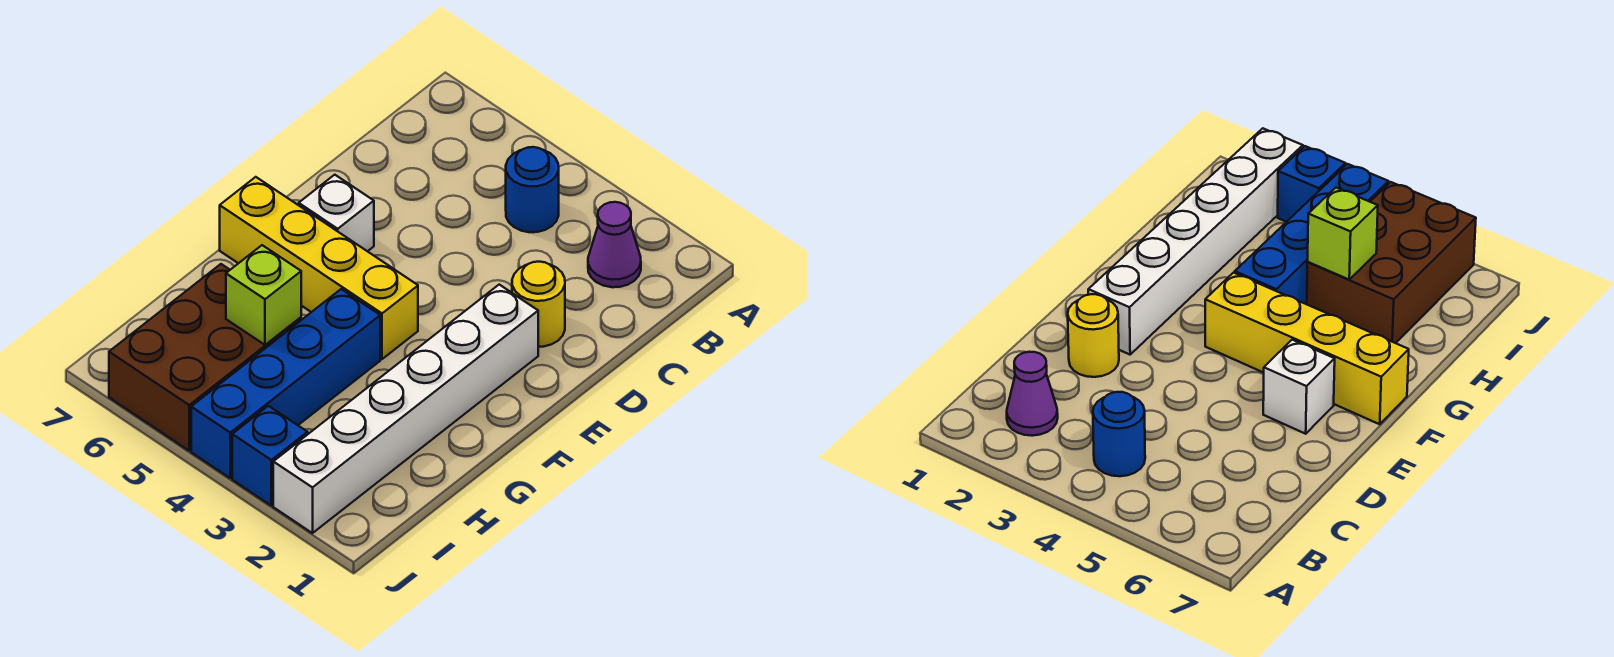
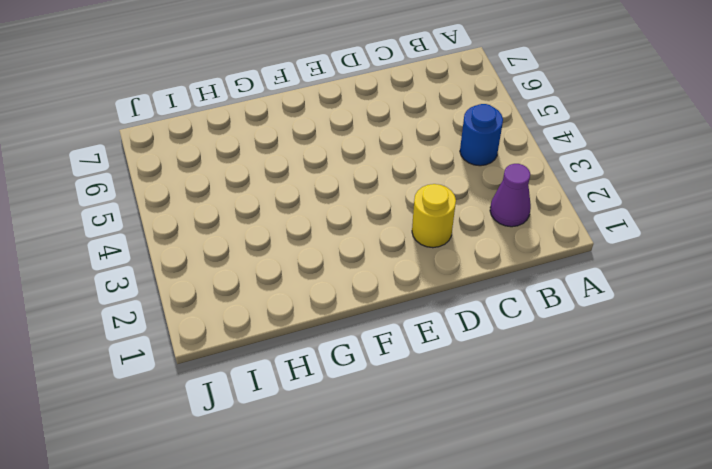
none -> white 1x6 brick [273,285,538,533]
none -> white 1x1 brick [299,175,374,251]

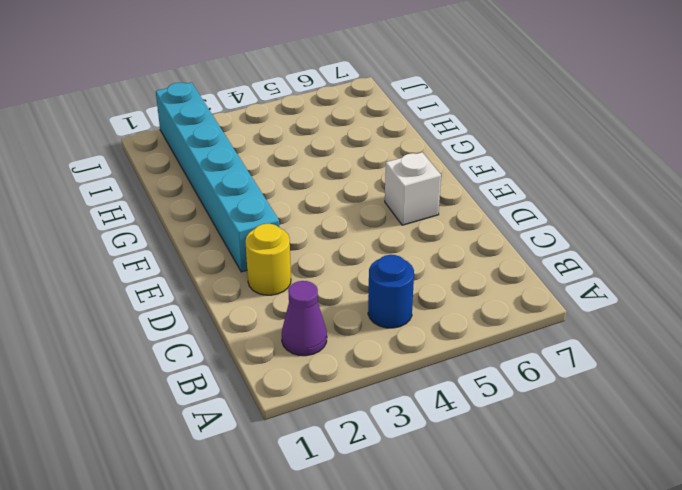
cyan 1x6 brick [156,82,279,272] -> white 1x6 brick [273,285,538,533]
none -> yellow 1x4 brick [220,177,418,359]
none -> blue 1x4 brick [191,289,380,478]

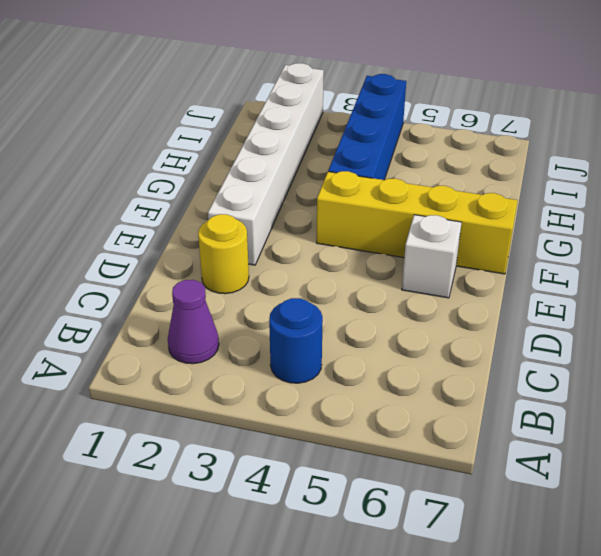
none -> brown 2x3 brick [109,264,301,451]
none -> blue 1x1 brick [232,406,308,506]

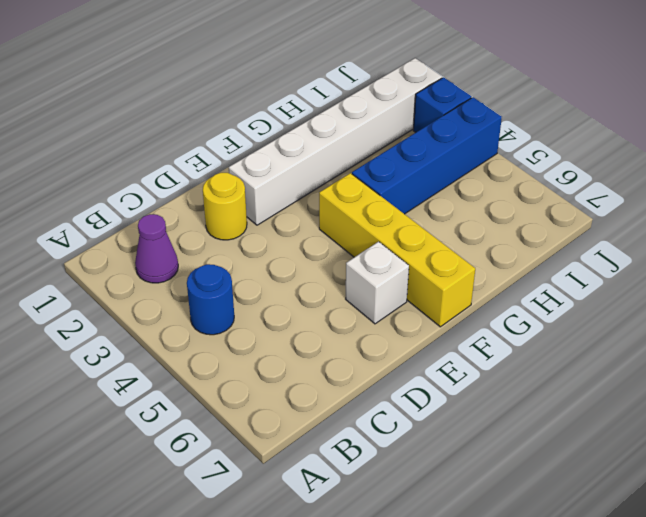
none -> brown 2x3 brick [109,264,301,451]
none -> lime 1x1 brick [226,245,301,345]

